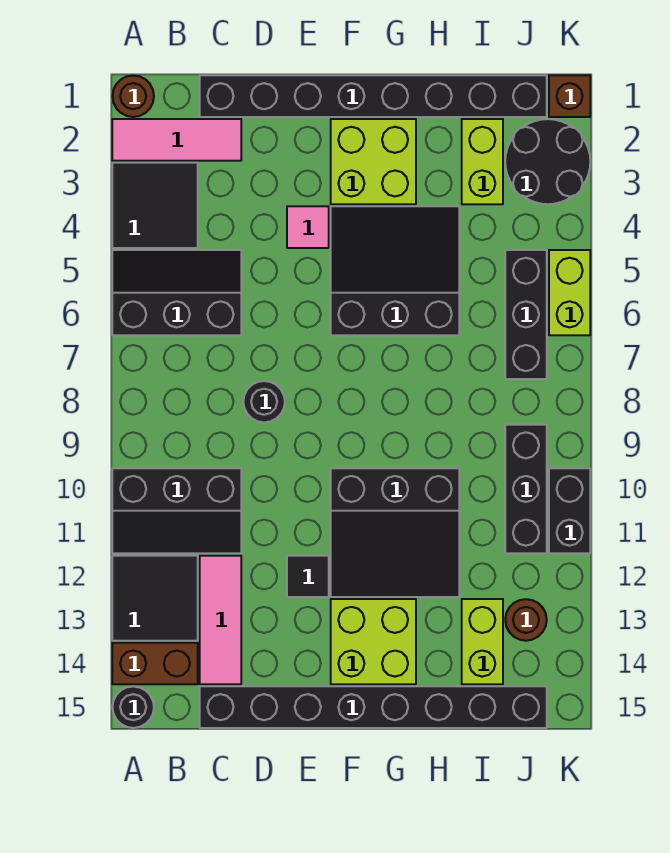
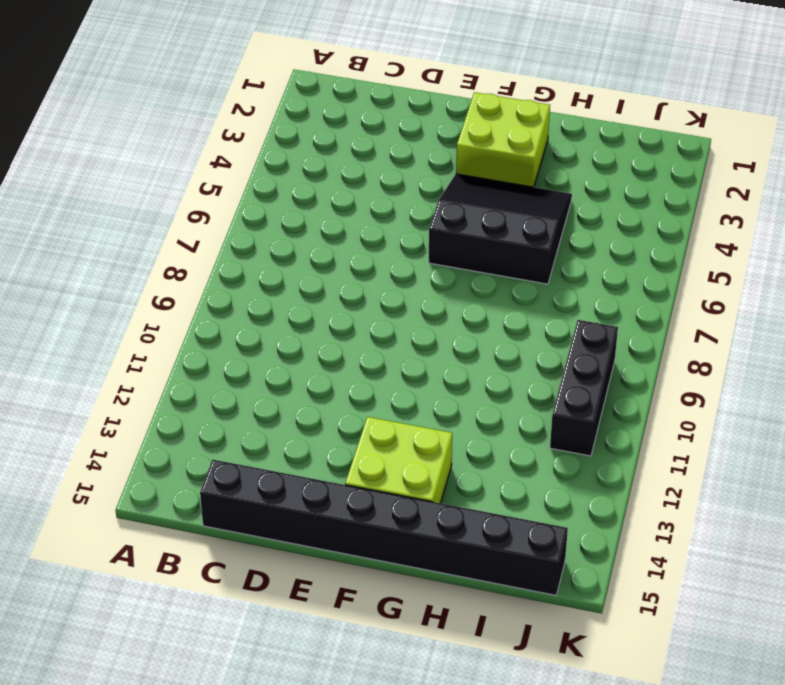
none -> brown 1x1 round brick [112,76,154,117]
none -> pink 1x3 tile [112,119,241,161]
none -> black 2x2 tile [112,163,198,248]

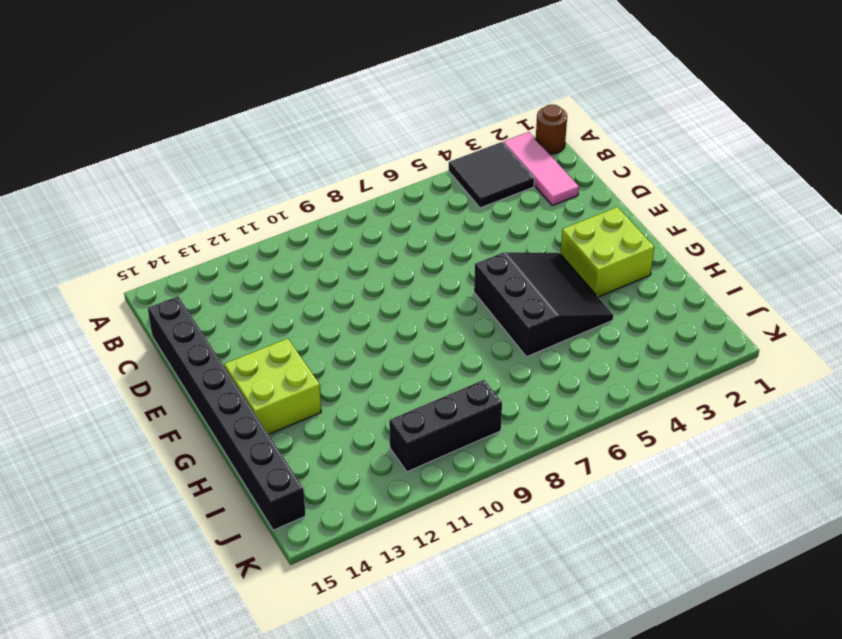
none -> black 2x3 slope [112,250,241,335]
none -> black 2x3 slope [112,468,241,553]
none -> black 2x2 tile [112,556,198,641]

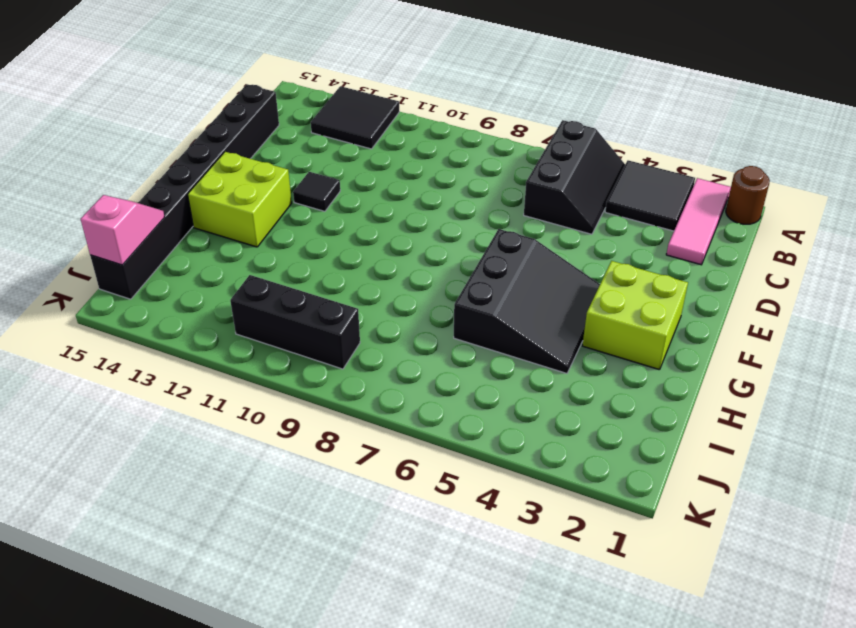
pink 1x2 slope [81,195,164,265] -> none
none -> black 2x3 slope [112,468,241,553]
none -> brown 1x2 brick [112,643,198,684]
none -> black 1x1 round brick [112,686,154,728]

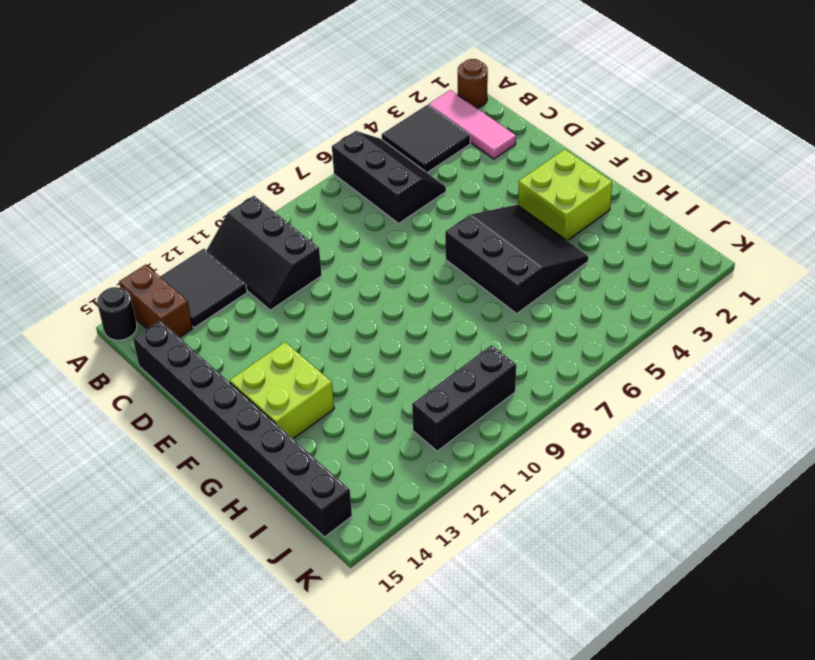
none -> black 1x8 brick [200,75,547,117]
none -> pink 1x3 tile [200,556,241,684]
none -> black 1x1 round brick [243,381,285,422]

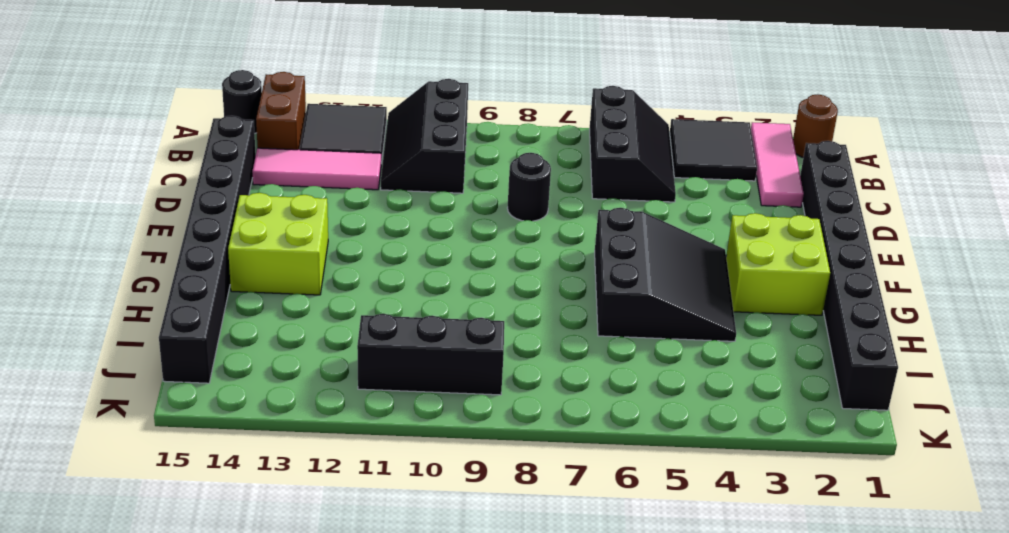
none -> pink 1x1 tile [287,206,329,248]
none -> black 1x1 tile [287,556,329,597]
none -> black 3x3 slope [331,468,459,597]

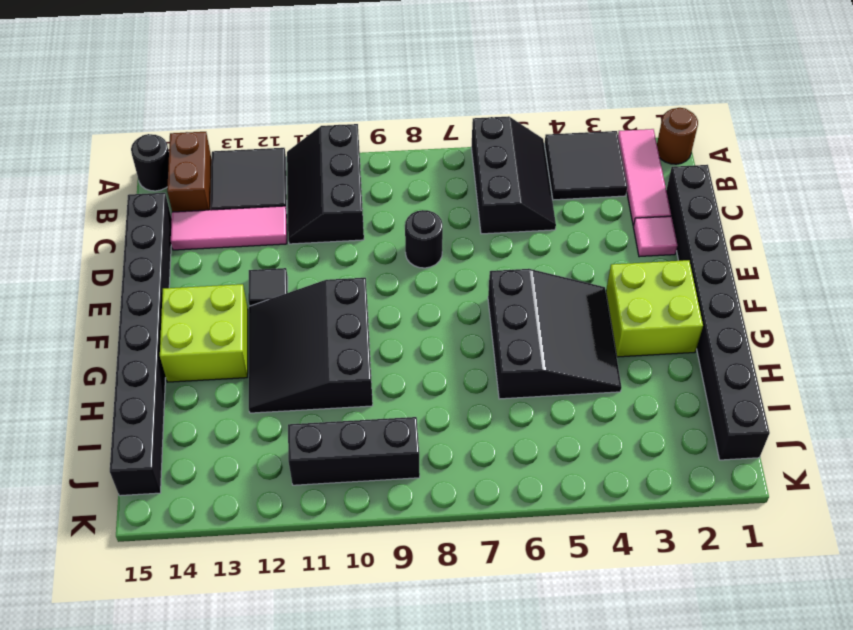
pink 1x1 tile [633,216,678,257] -> pink 1x1 tile moved to [287,206,329,248]
none -> lime 1x2 brick [462,119,503,204]
none -> lime 1x2 brick [462,599,503,684]
none -> black 2x2 round brick [505,119,590,204]

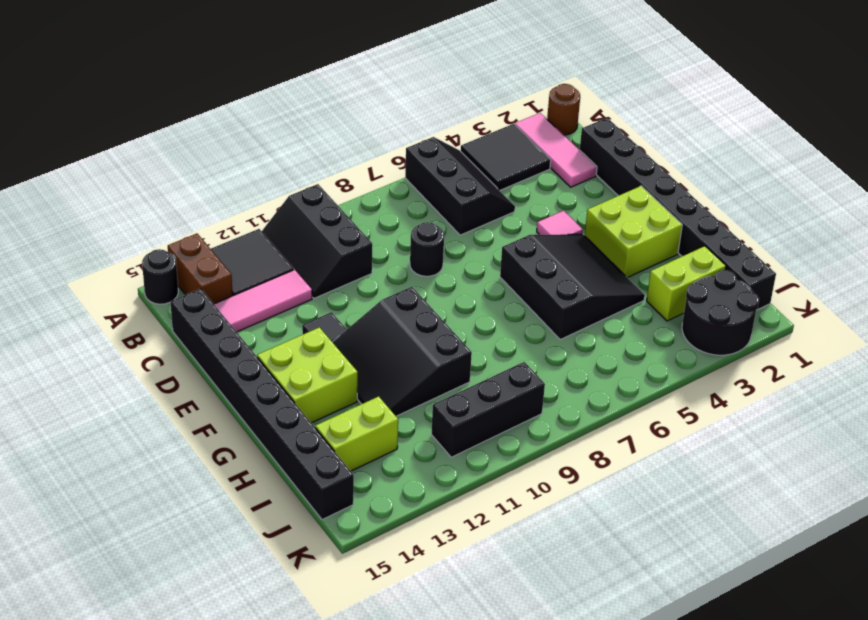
none -> black 1x3 brick [505,250,547,379]
none -> brown 1x1 round brick [505,599,547,641]
none -> brown 1x1 brick [549,75,590,117]

